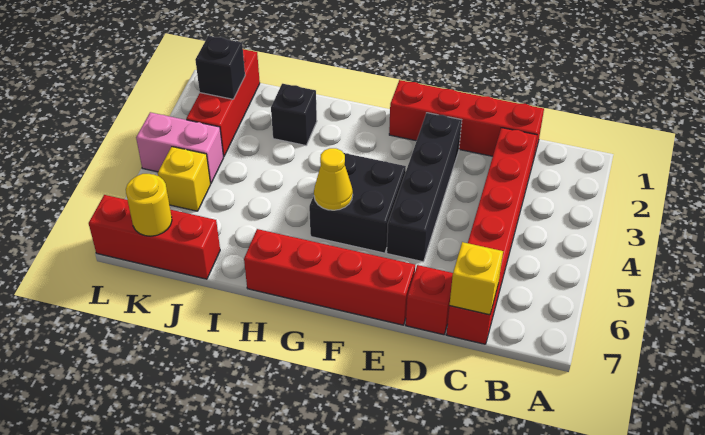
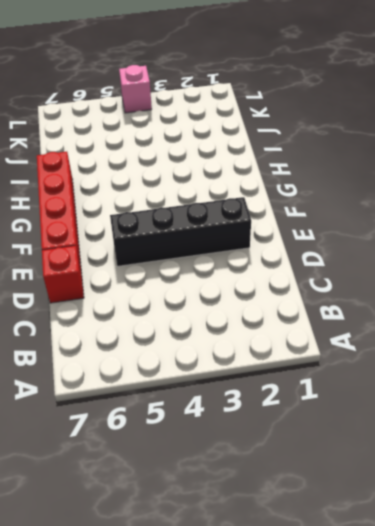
pink 1x1 brick [119,65,152,113] -> pink 1x2 brick [136,112,223,183]
none -> red 1x4 brick [389,80,544,161]
none -> red 1x6 brick [446,128,537,344]
none -> black 2x2 brick [309,153,406,253]

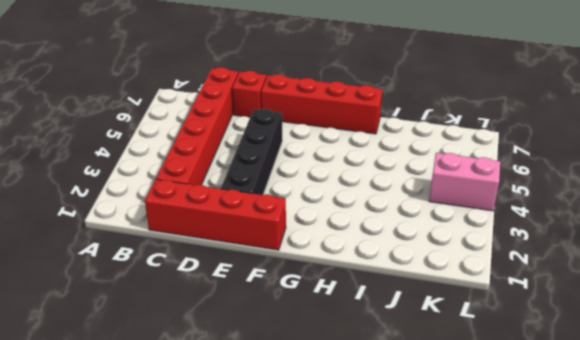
none -> black 2x2 brick [309,153,406,253]
none -> black 1x1 brick [271,84,317,145]
none -> red 1x3 brick [89,195,220,279]

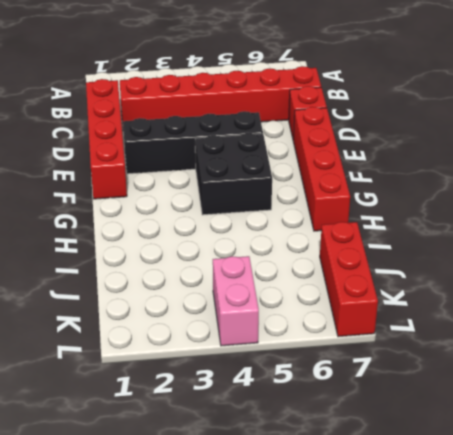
none -> black 1x1 brick [271,84,317,145]
none -> red 1x3 brick [186,49,260,157]
none -> yellow 1x1 brick [158,147,211,211]

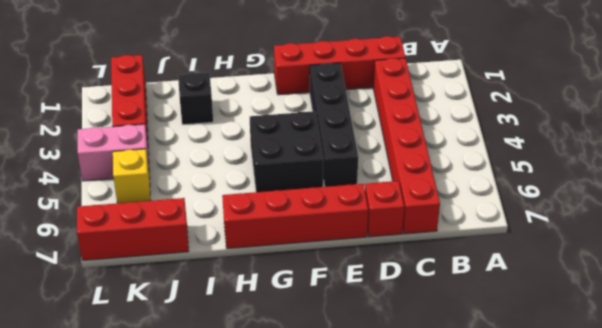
none -> yellow 1x1 brick [450,242,503,315]
none -> yellow 1x1 cone [314,148,353,210]
none -> black 1x1 brick [195,36,245,99]

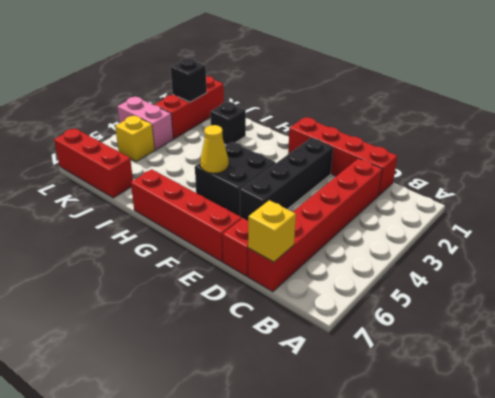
none -> yellow 1x1 round brick [126,174,172,236]

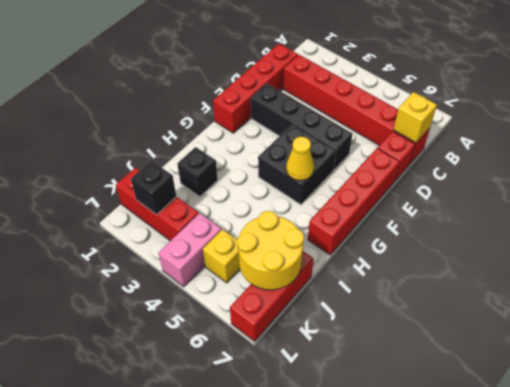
yellow 2x2 round brick [237,211,304,290] -> yellow 1x1 round brick [126,174,172,236]

